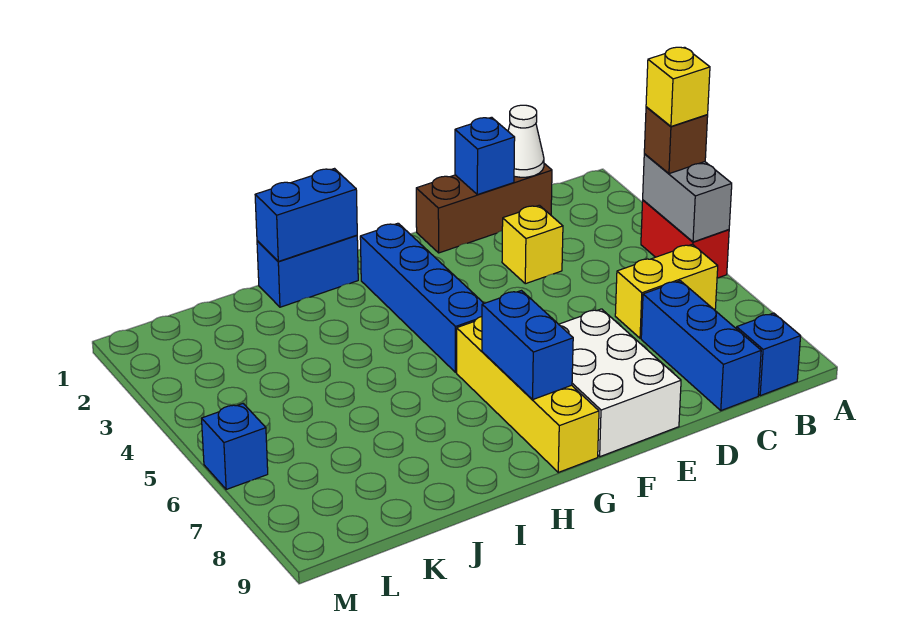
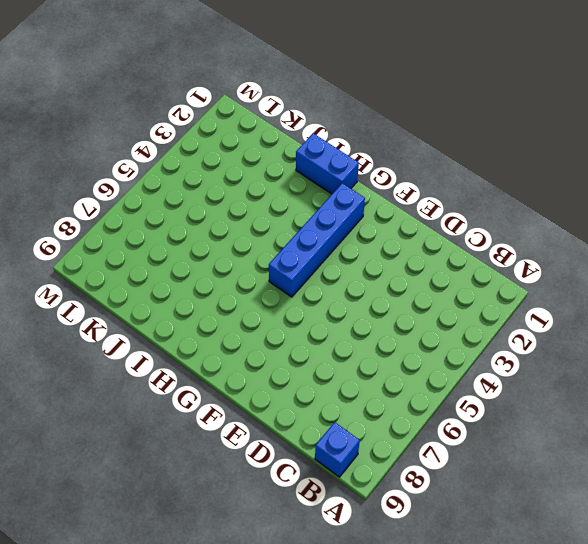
none -> red 1x2 brick [641,200,729,278]
none -> yellow 1x2 brick [615,244,718,338]
none -> brown 1x3 brick [416,164,552,253]

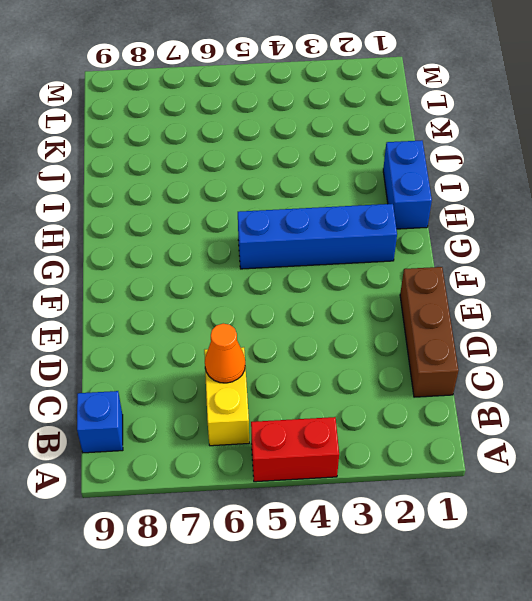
orange 1x1 cone [205,324,245,383] -> none
none -> blue 1x3 brick [641,281,761,411]
none -> yellow 1x1 brick [502,205,563,284]
none -> white 2x3 brick [559,309,681,457]

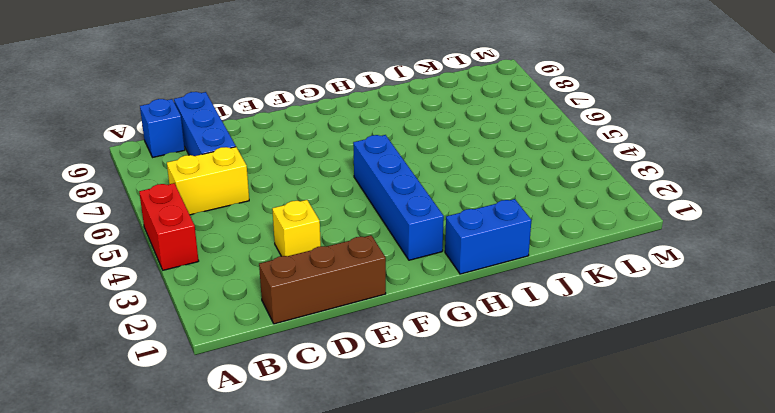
none -> white 2x3 brick [559,309,681,457]
none -> yellow 1x4 brick [457,317,599,472]
none -> blue 1x1 brick [202,404,268,489]

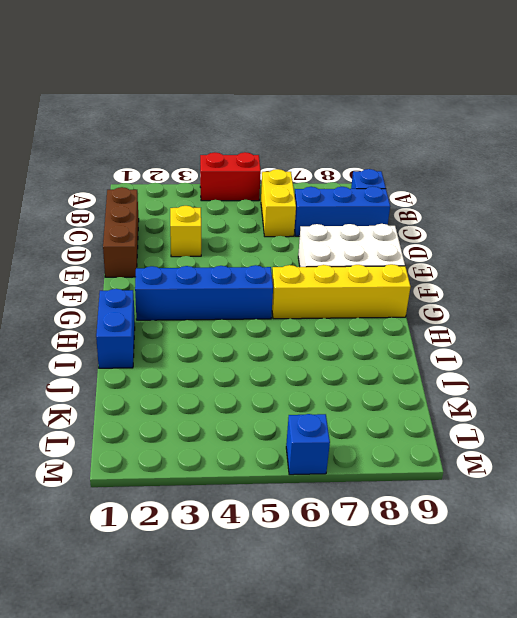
none -> grey 1x2 brick [643,154,732,242]
none -> white 1x1 cone [508,105,544,177]
none -> blue 1x1 brick [455,117,515,195]

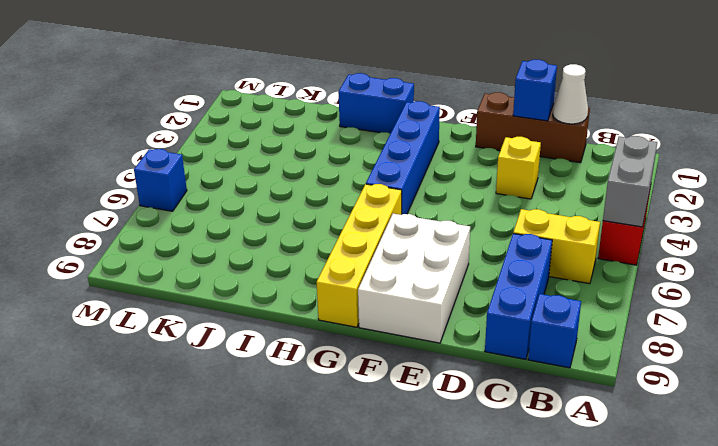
none -> blue 1x2 brick [482,291,573,399]
none -> blue 1x2 brick [255,169,357,261]
none -> brown 1x1 brick [644,107,708,174]

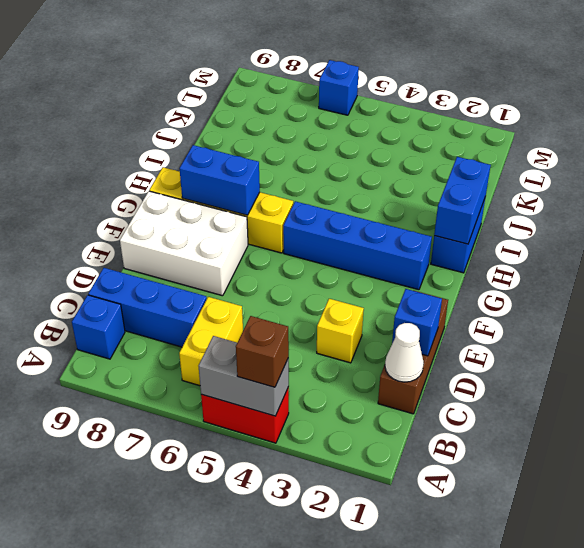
none -> yellow 1x1 brick [646,47,710,126]

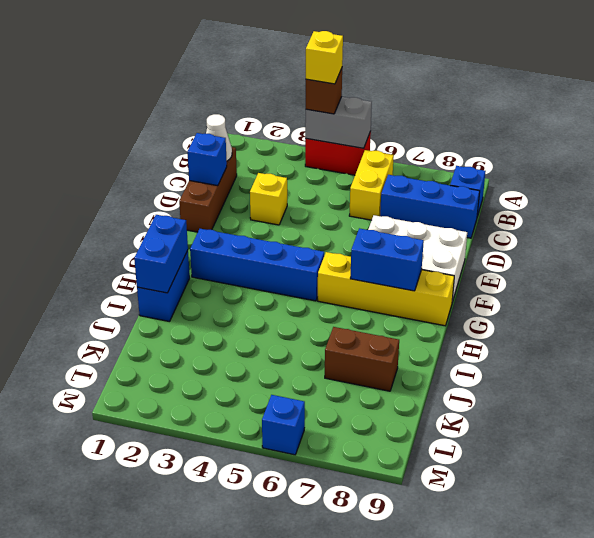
brown 1x2 brick [325,327,399,391] -> none

